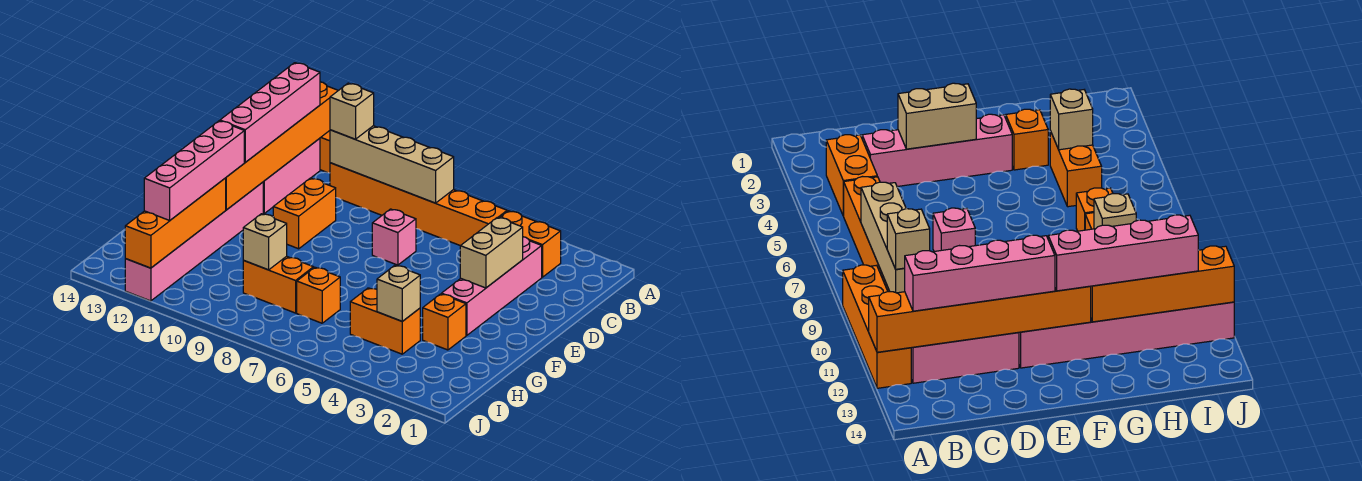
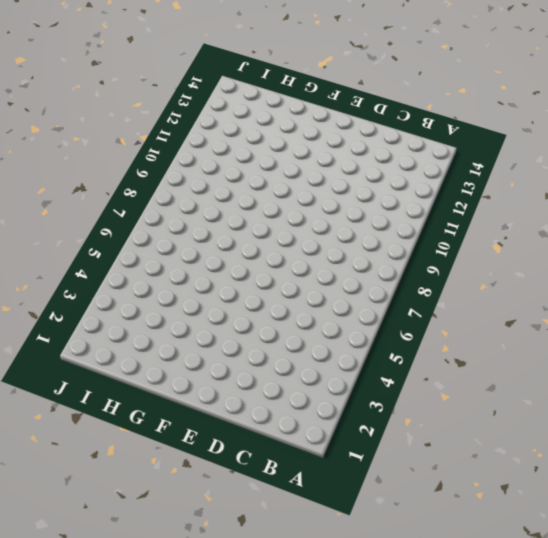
none -> orange 1x4 brick [843,265,911,388]
none -> orange 1x2 brick [500,211,561,277]
none -> orange 1x6 brick [330,163,507,246]

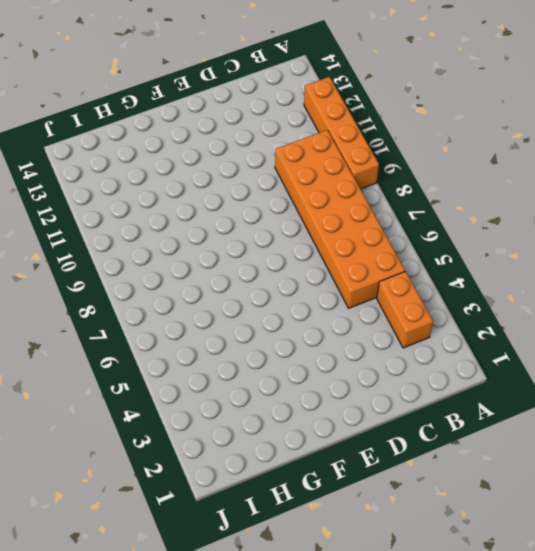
orange 2x6 brick [275,130,405,308] -> orange 1x6 brick [330,163,507,246]
none -> pink 1x3 brick [263,138,320,213]
none -> pink 1x4 brick [442,237,542,335]
none -> pink 1x1 brick [372,209,416,265]

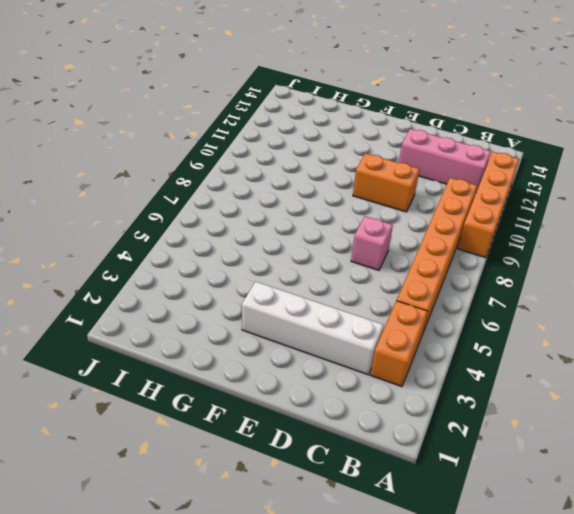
white 1x4 brick [242,282,384,375] -> pink 1x4 brick [442,237,542,335]
none -> pink 1x6 brick [125,182,263,301]
none -> orange 1x1 brick [423,294,466,350]
none -> orange 1x2 brick [350,288,420,354]

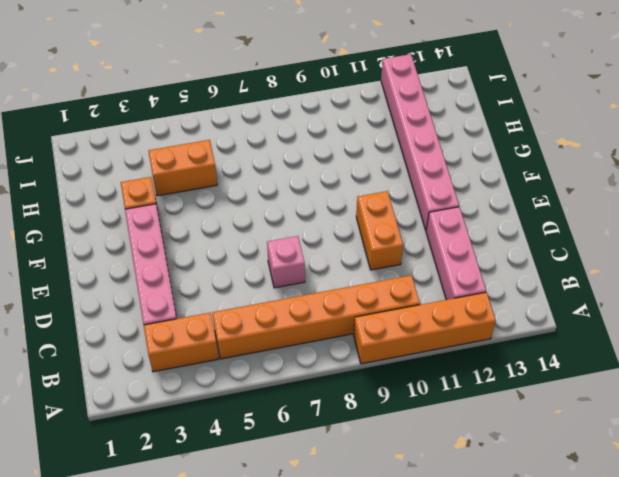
none -> orange 1x1 brick [297,267,340,323]
none -> orange 1x2 brick [243,256,314,313]
none -> orange 1x6 brick [226,82,338,210]

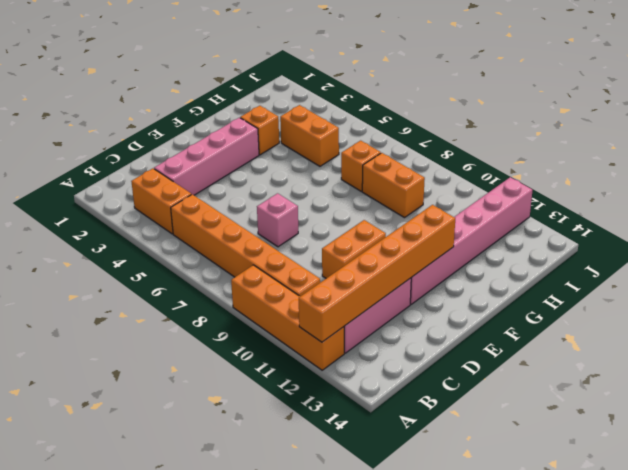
none -> tan 1x4 brick [330,126,454,203]
none -> tan 1x2 brick [460,217,523,288]
none -> orange 1x4 brick [125,178,226,268]

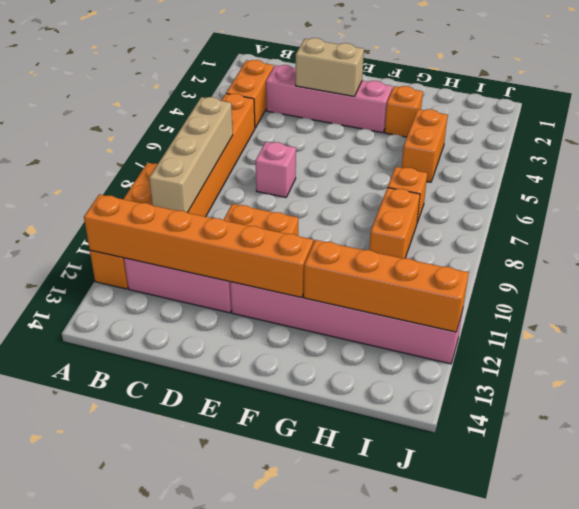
none -> tan 1x1 brick [377,265,420,321]
none -> tan 1x1 brick [243,214,287,270]
none -> tan 1x1 brick [330,83,374,139]

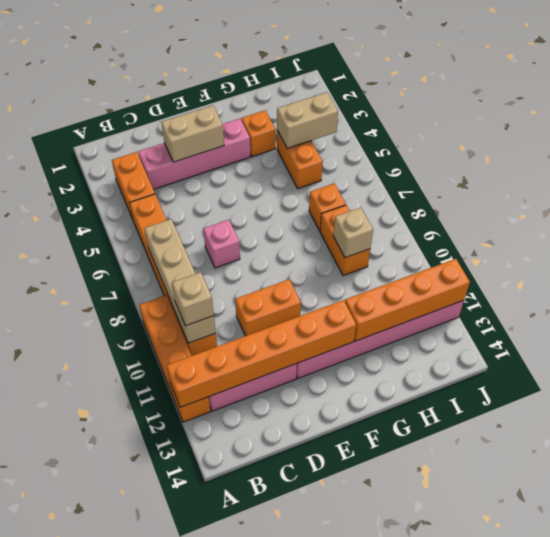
tan 1x2 brick [277,92,338,148] -> tan 1x1 brick [377,265,420,321]
none -> pink 1x4 brick [220,63,320,162]
none -> pink 1x4 brick [144,121,244,220]

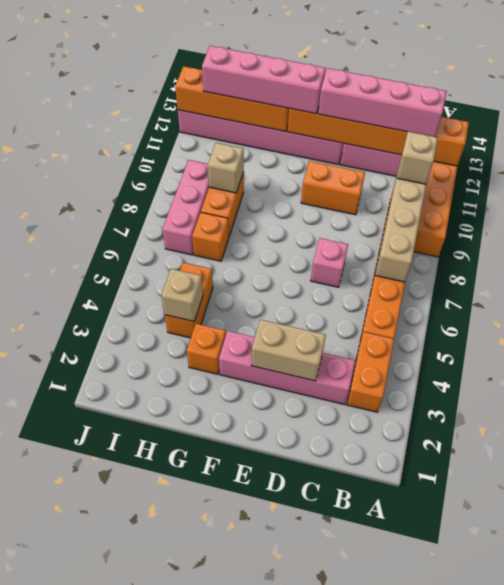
pink 1x3 brick [163,160,209,255] -> none

